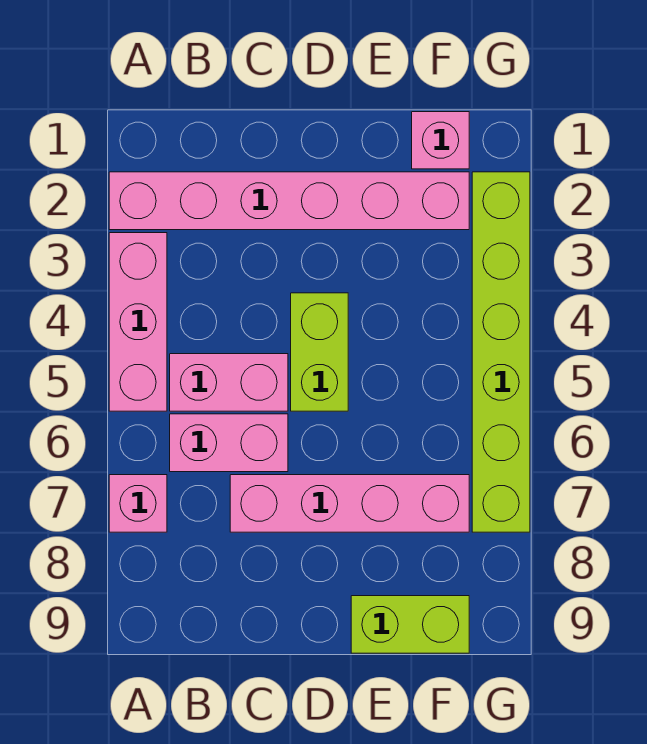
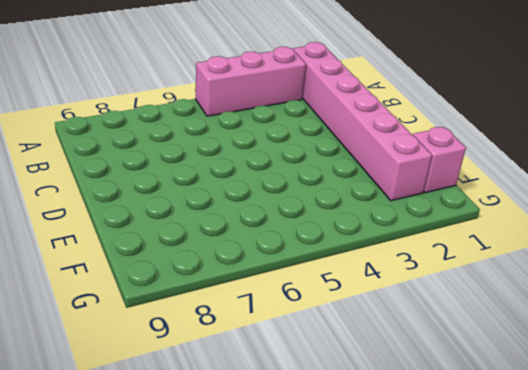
none -> pink 1x1 brick [109,475,167,532]
none -> pink 1x2 brick [170,354,288,411]

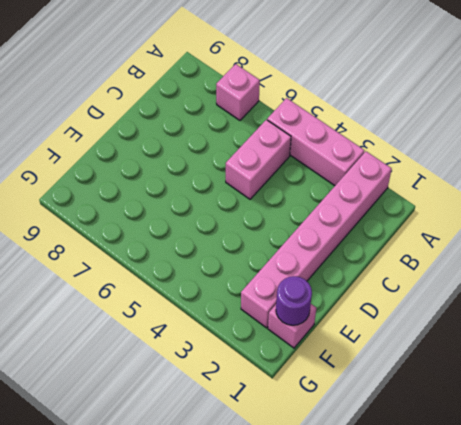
purple 1x1 round brick [276,276,312,325] -> none
none -> pink 1x2 brick [170,414,288,472]
none -> pink 1x4 brick [230,475,469,532]

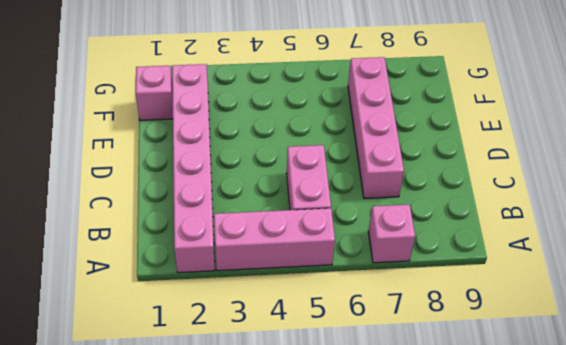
none -> pink 1x2 brick [170,414,288,472]
none -> lime 1x2 brick [291,293,348,411]

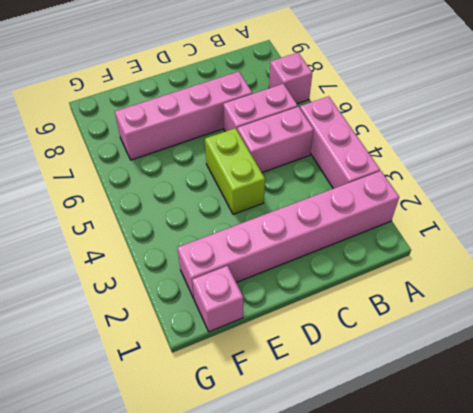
none -> lime 1x2 brick [351,596,469,653]
none -> lime 1x6 brick [472,172,530,532]

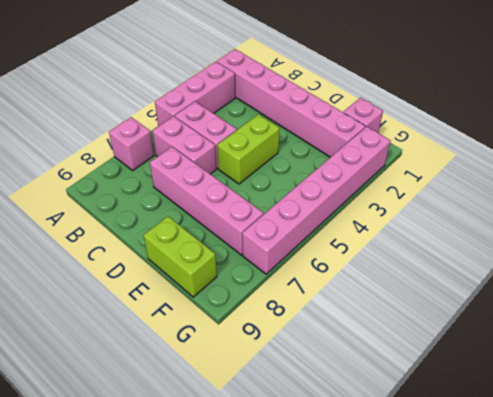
pink 1x6 brick [242,127,390,274] -> lime 1x6 brick [472,172,530,532]

